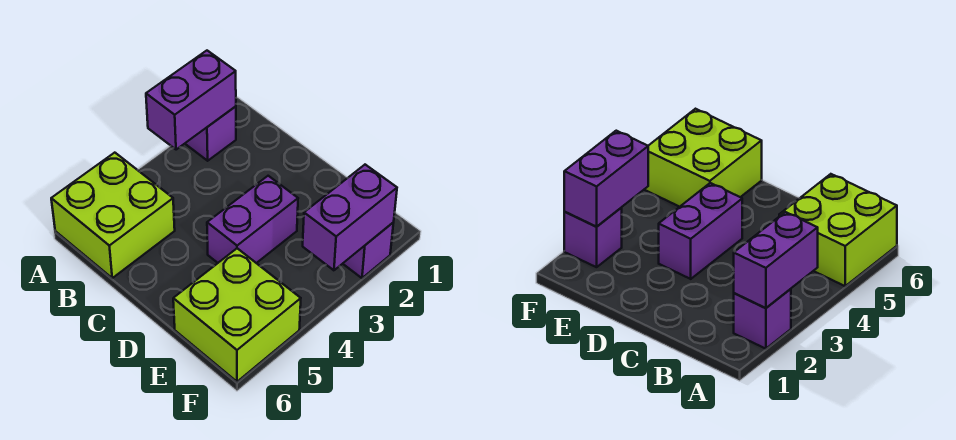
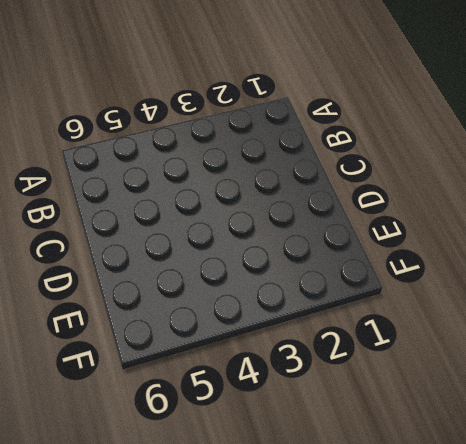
none -> purple 1x1 brick [185,106,236,161]
none -> lime 2x2 brick [51,153,175,278]

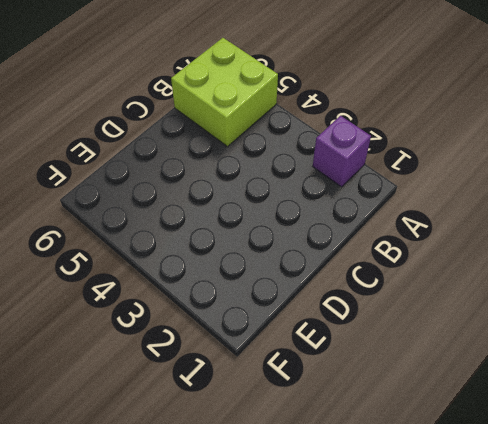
none -> purple 1x2 brick [207,176,298,263]
none -> lime 2x2 brick [173,248,301,382]

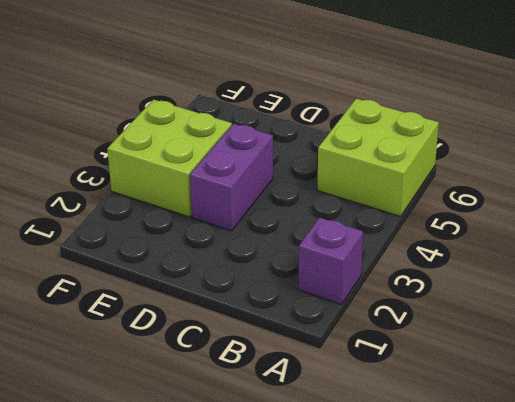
lime 2x2 brick [107,100,232,217] -> lime 2x2 brick moved to [173,248,301,382]
none -> purple 1x1 brick [343,223,393,278]
none -> purple 1x2 brick [146,51,236,150]

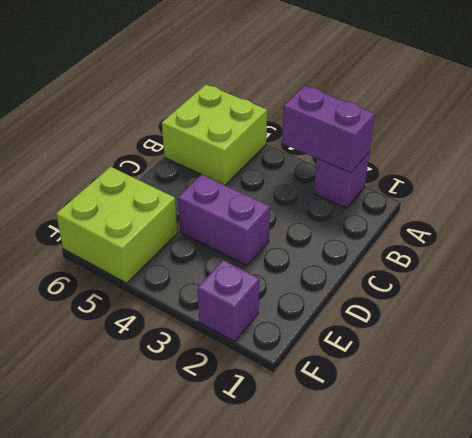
none -> purple 1x2 brick [303,165,397,270]

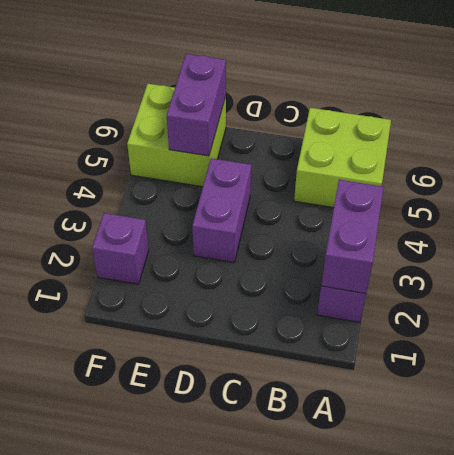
purple 1x2 brick [167,54,226,156] -> purple 1x2 brick moved to [303,165,397,270]

